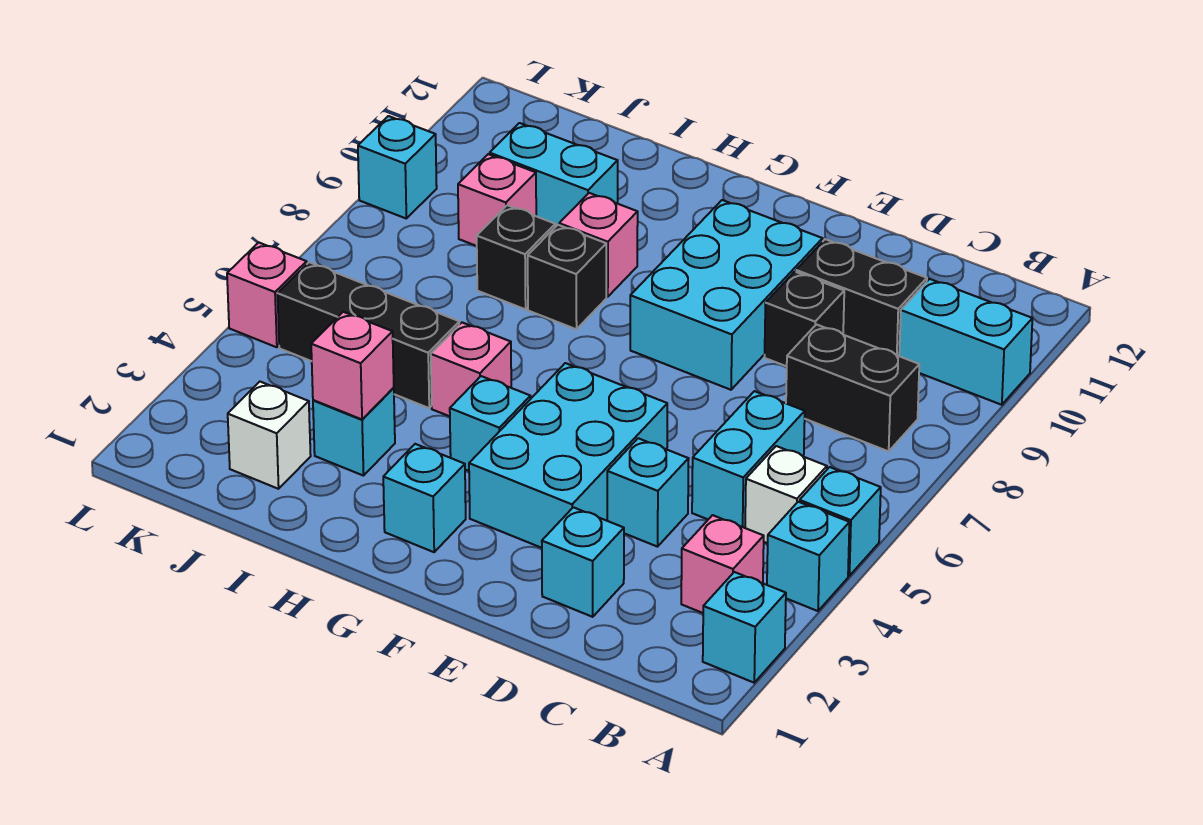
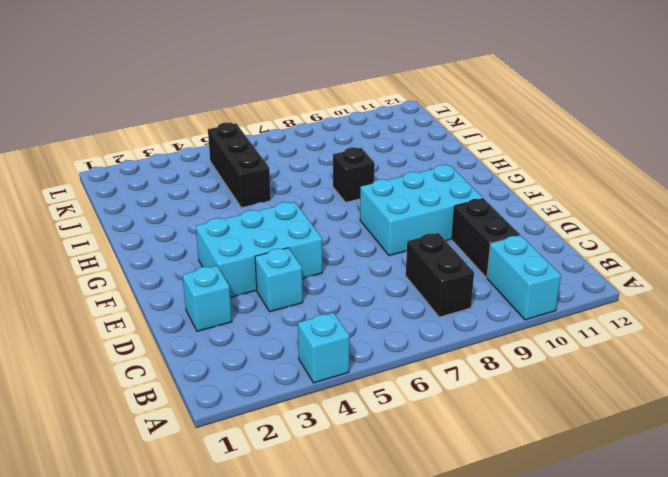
none -> cyan 1x1 brick [703,572,786,683]
none -> cyan 1x1 brick [800,467,881,576]
none -> pink 1x1 brick [681,515,764,613]

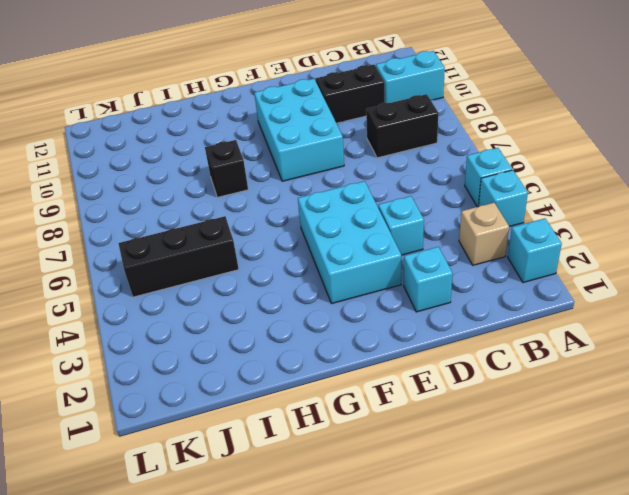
tan 1x1 brick [459,203,509,265] -> pink 1x1 brick [681,515,764,613]
none -> white 1x1 brick [745,446,827,543]
none -> cyan 1x2 brick [692,391,805,528]
none -> black 1x1 brick [765,272,844,366]

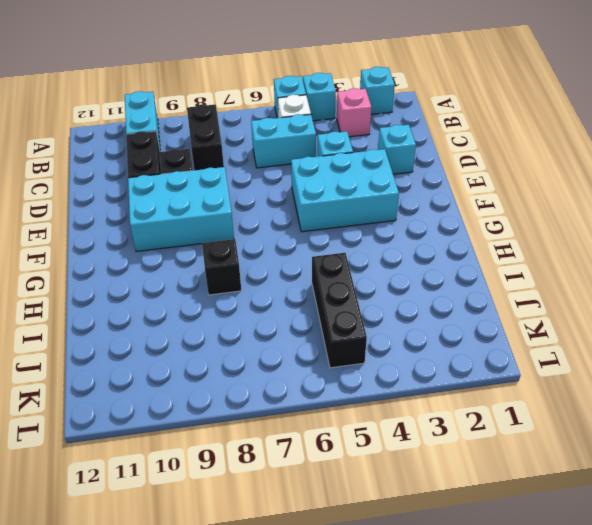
none -> cyan 1x1 brick [383,444,466,552]
none -> cyan 1x1 brick [450,376,531,471]
none -> pink 1x1 brick [431,323,511,416]

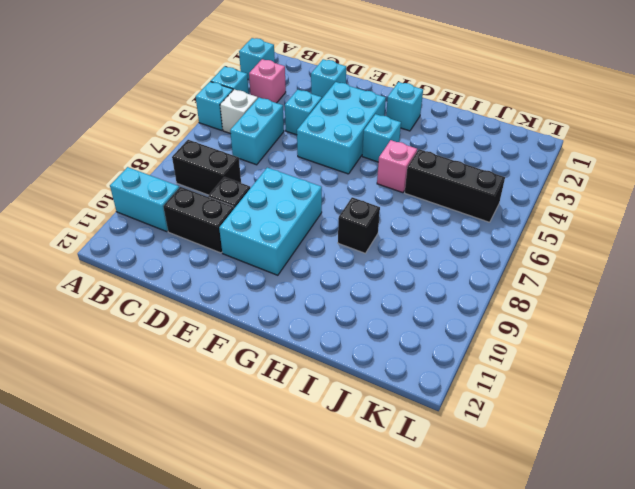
none -> pink 1x1 brick [559,193,638,297]
none -> cyan 1x1 brick [313,388,395,476]
none -> black 1x1 brick [477,205,555,309]

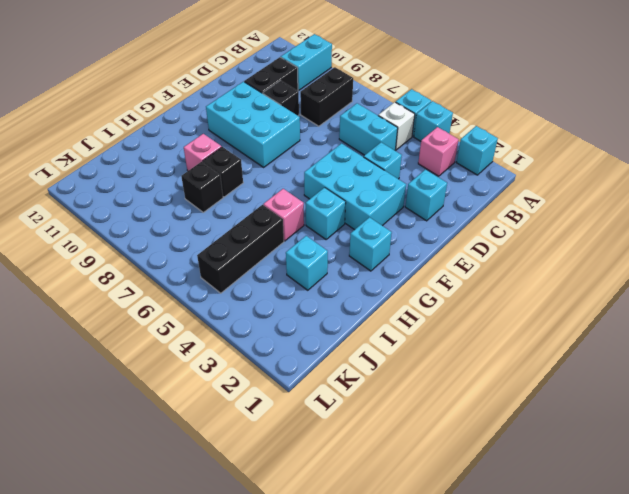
none -> cyan 1x2 brick [490,123,618,227]
none -> white 1x1 brick [228,382,311,489]
none -> pink 1x1 brick [458,154,536,246]

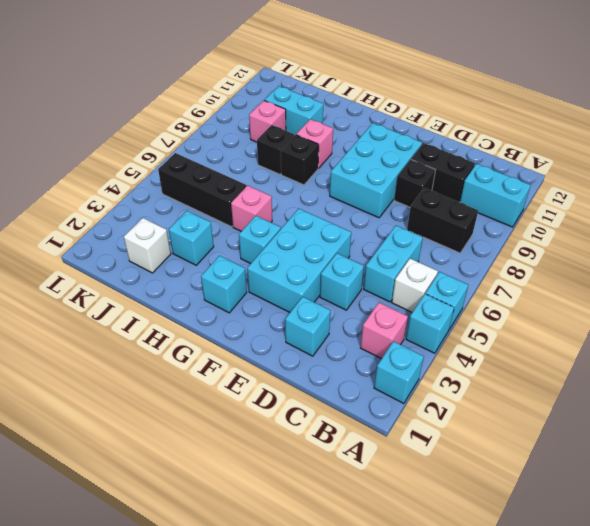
none -> pink 1x1 brick [227,242,307,347]
none -> cyan 1x1 brick [358,116,437,218]
none -> pink 1x1 brick [311,312,394,419]

